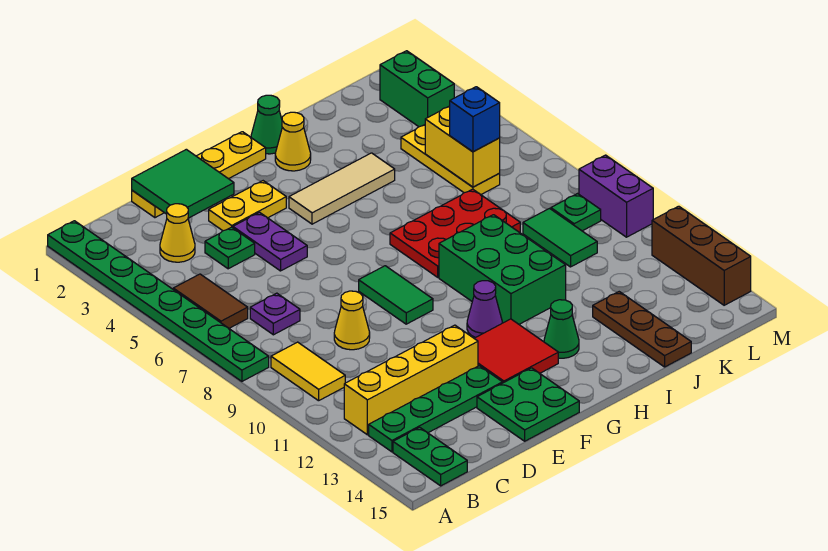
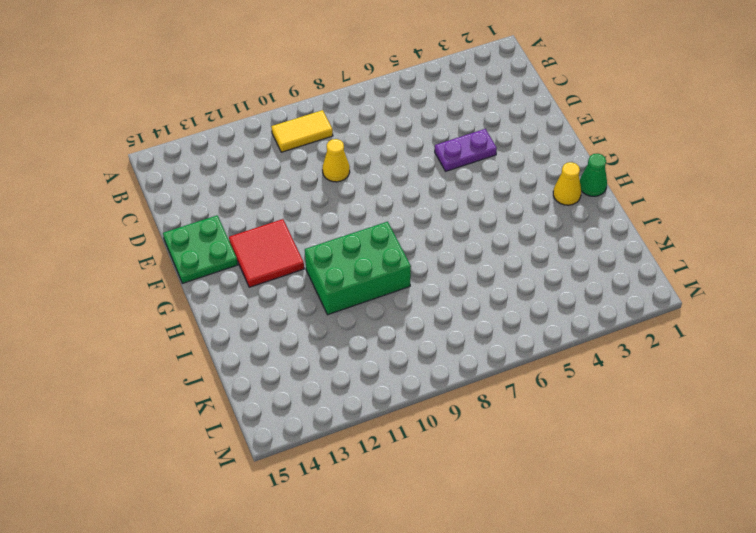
none -> green 1x8 plate [48,221,269,381]
none -> brown 1x2 tile [173,274,248,328]
none -> yellow 1x4 brick [344,325,478,435]
none -> green 1x4 plate [369,366,503,452]

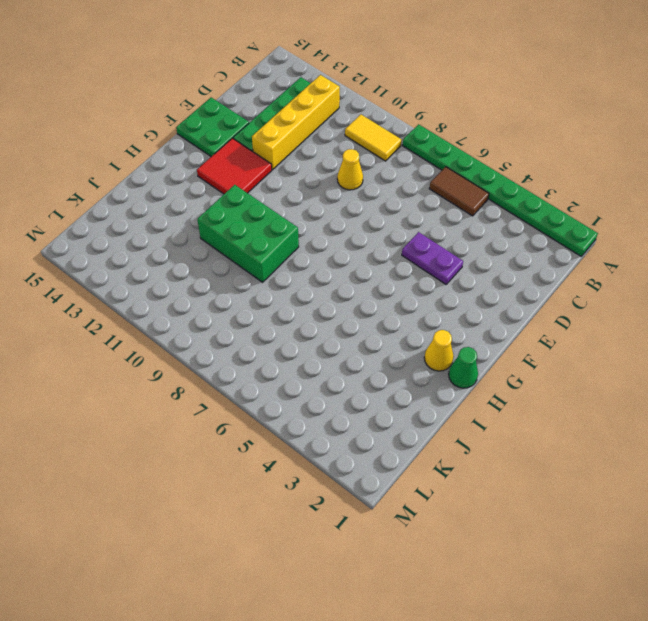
none -> green 1x2 plate [393,427,467,486]
none -> yellow 1x1 cone [160,204,195,262]
none -> purple 1x1 plate [250,293,300,335]
none -> yellow 1x4 plate [132,132,266,218]

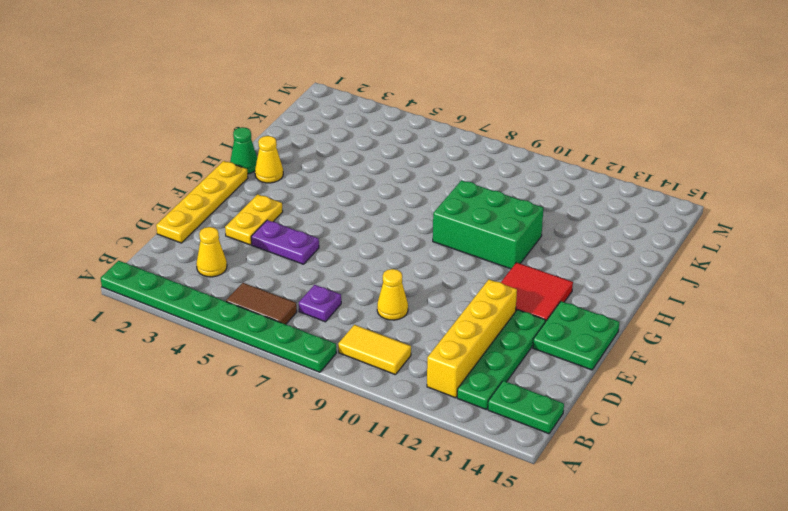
none -> green 1x1 plate [205,227,255,269]
none -> green 1x2 tile [359,266,433,324]
none -> tan 1x3 tile [289,153,395,224]
none -> purple 1x1 cone [467,281,502,338]

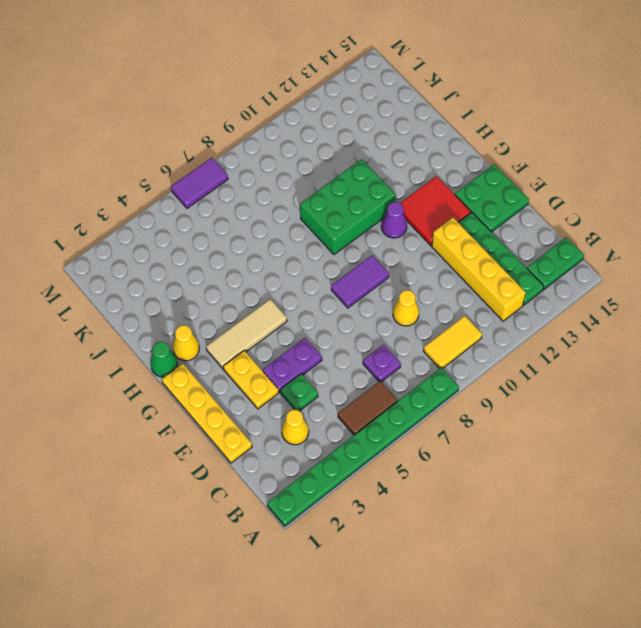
purple 1x2 tile [331,255,389,308] -> green 1x2 tile [359,266,433,324]
tan 1x3 tile [206,299,287,369] -> tan 1x3 tile turned to [289,153,395,224]
purple 1x2 tile [171,158,228,208] -> none
none -> red 2x3 plate [390,189,520,277]
none -> green 1x1 cone [544,300,579,358]
none -> brown 1x3 plate [593,292,691,367]
none -> yellow 1x3 plate [401,125,500,195]

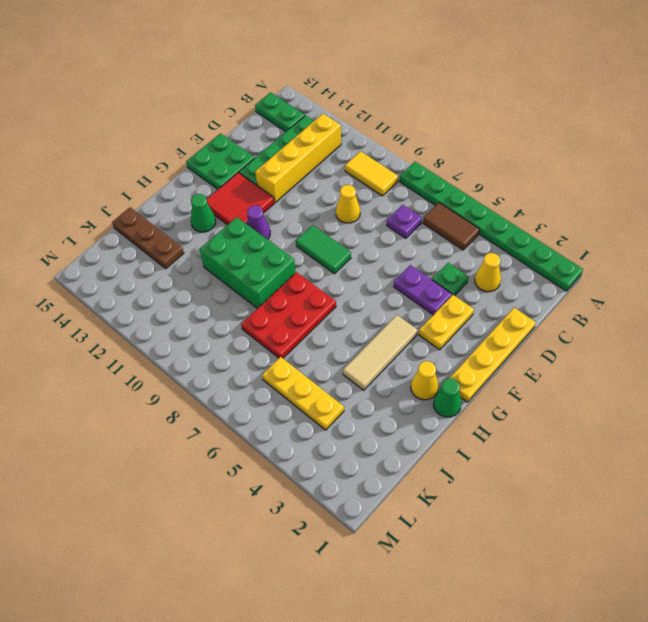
none -> green 1x2 tile [523,209,597,267]
none -> green 1x2 brick [380,51,454,127]
none -> green 1x1 plate [551,194,601,231]
none -> purple 1x2 brick [579,155,653,237]

